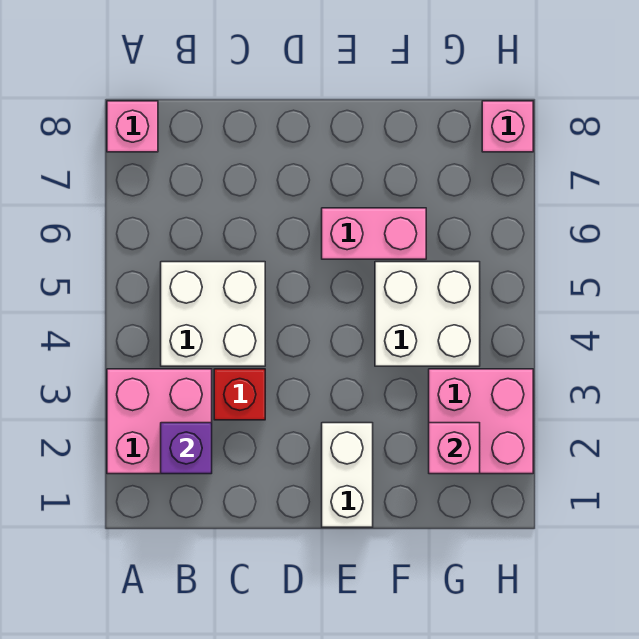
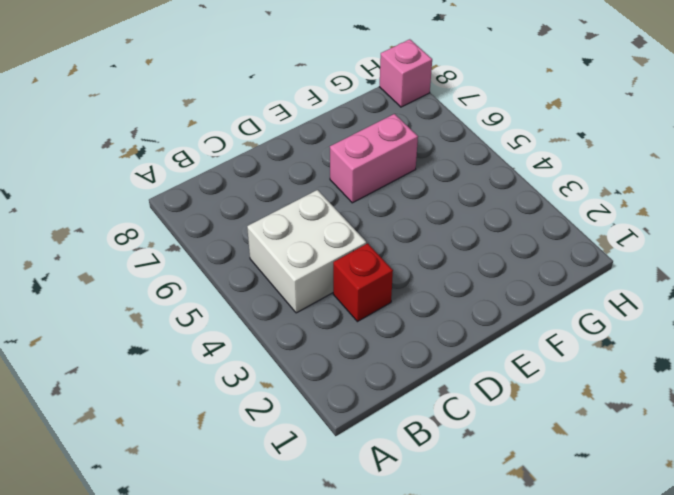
none -> pink 2x2 brick [107,369,212,474]
none -> pink 1x1 brick [107,101,158,152]

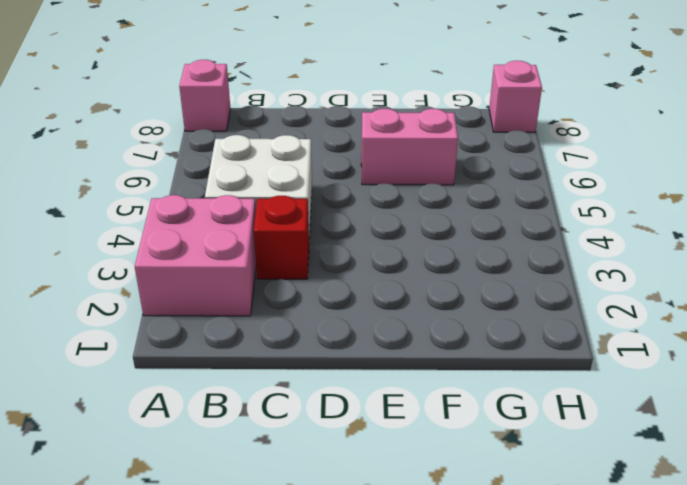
none -> white 1x2 brick [322,423,373,527]
none -> white 2x2 brick [375,262,480,366]

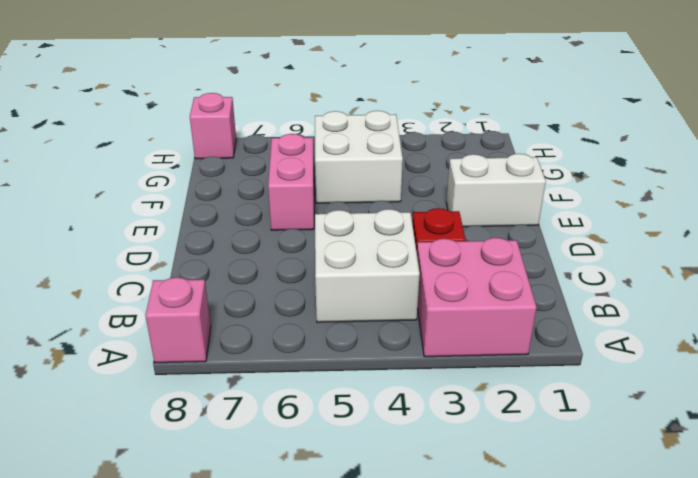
none -> pink 2x2 brick [429,369,533,474]
none -> purple 1x1 brick [161,423,212,474]

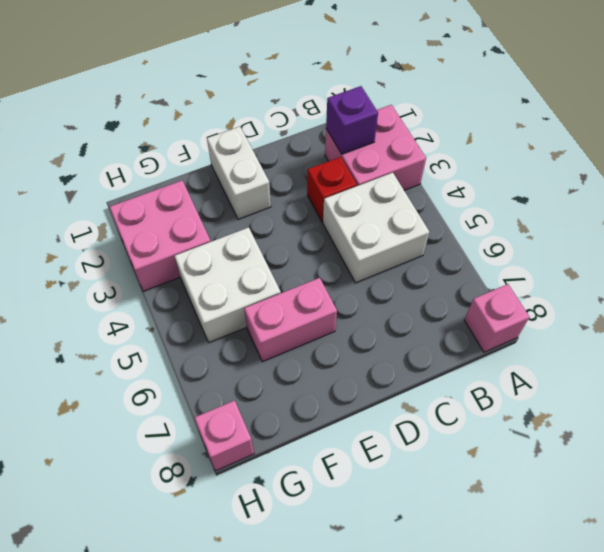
none -> pink 1x1 brick [429,423,480,474]

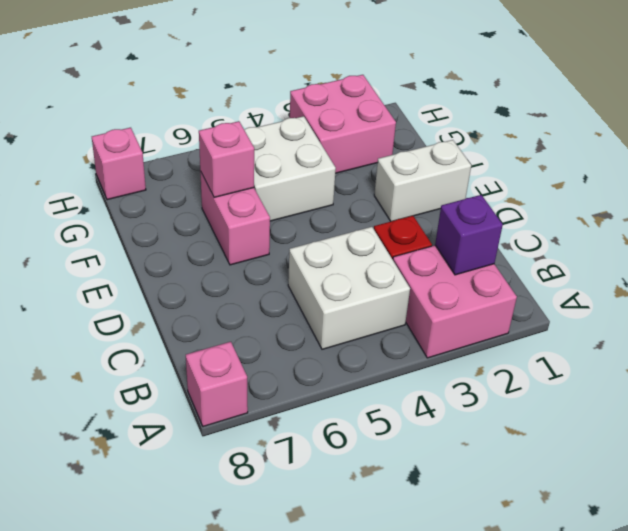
pink 1x1 brick [199,121,254,197] -> pink 1x1 brick moved to [429,423,480,474]

